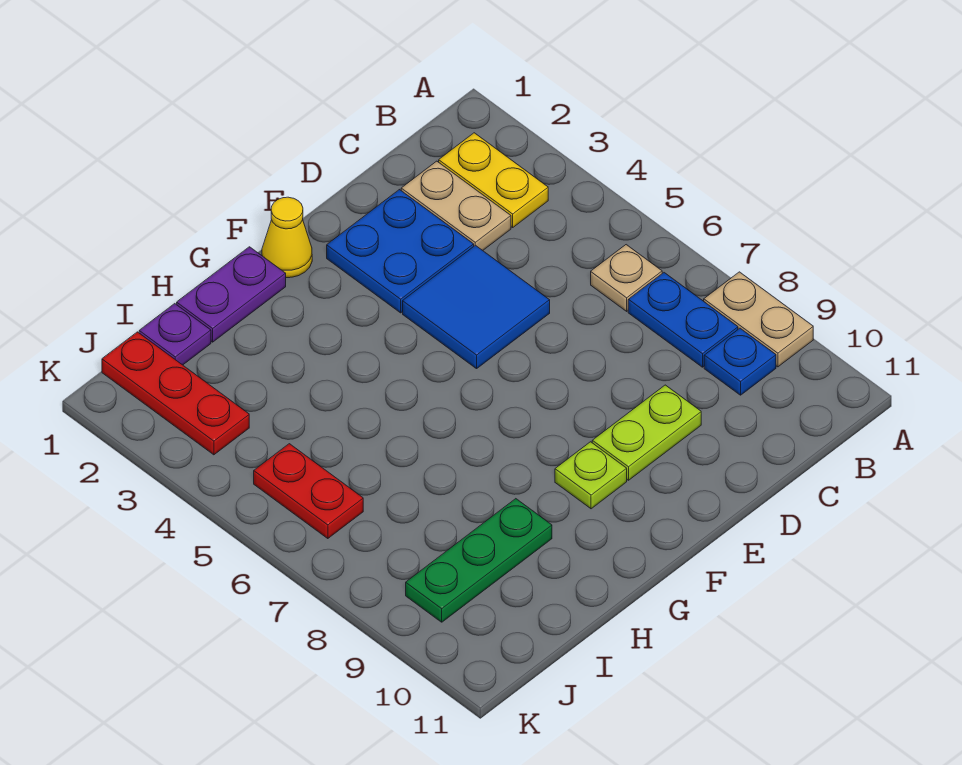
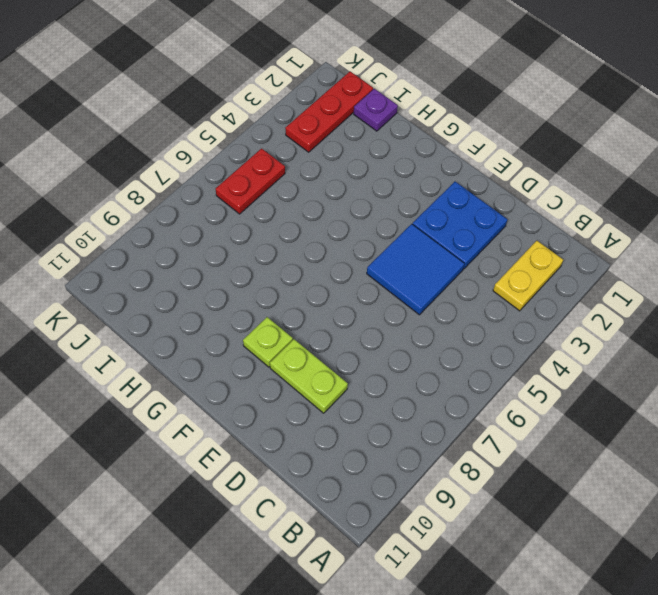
none -> tan 1x2 plate [704,272,813,367]
none -> tan 1x1 plate [591,245,662,311]
none -> blue 1x2 plate [628,273,738,367]

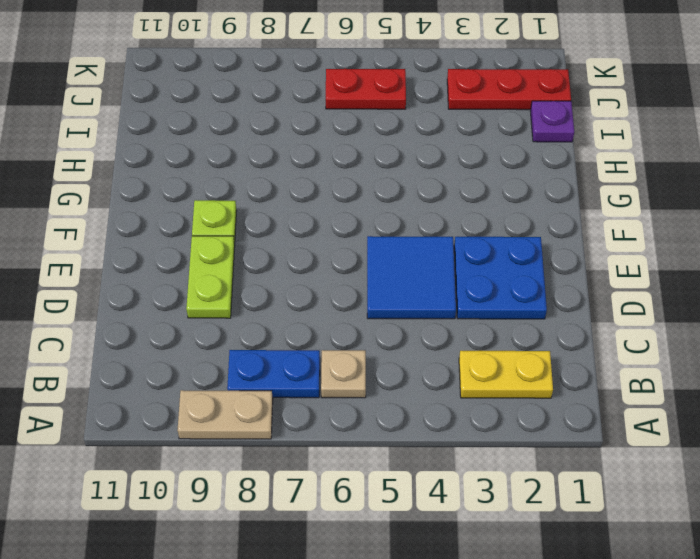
none -> blue 1x1 plate [704,328,776,395]
none -> tan 1x2 plate [401,161,511,250]
none -> yellow 1x1 cone [262,197,312,278]

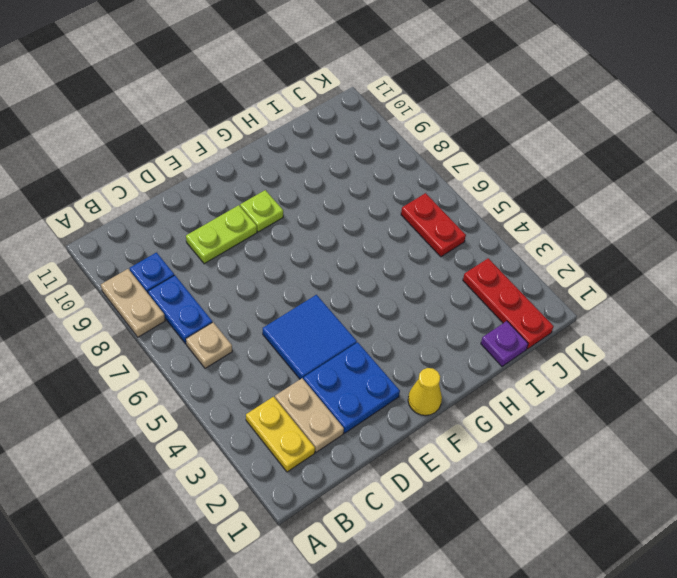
none -> purple 1x2 plate [177,247,286,342]
none -> green 1x3 plate [406,499,552,622]

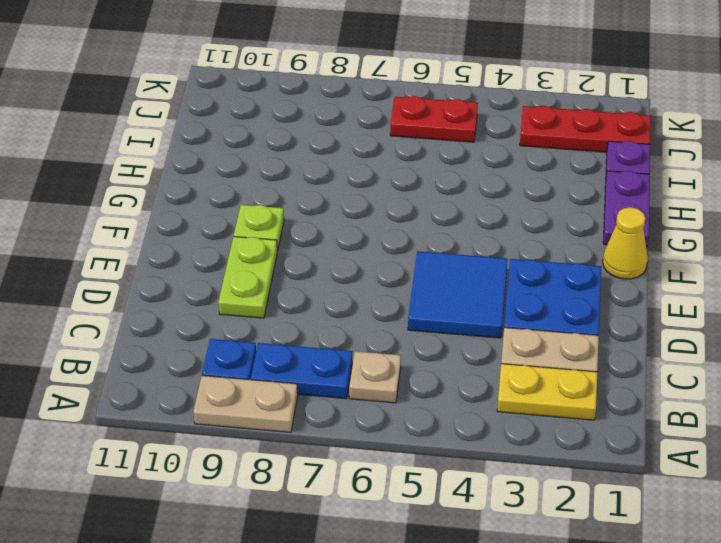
none -> green 1x3 plate [406,499,552,622]

